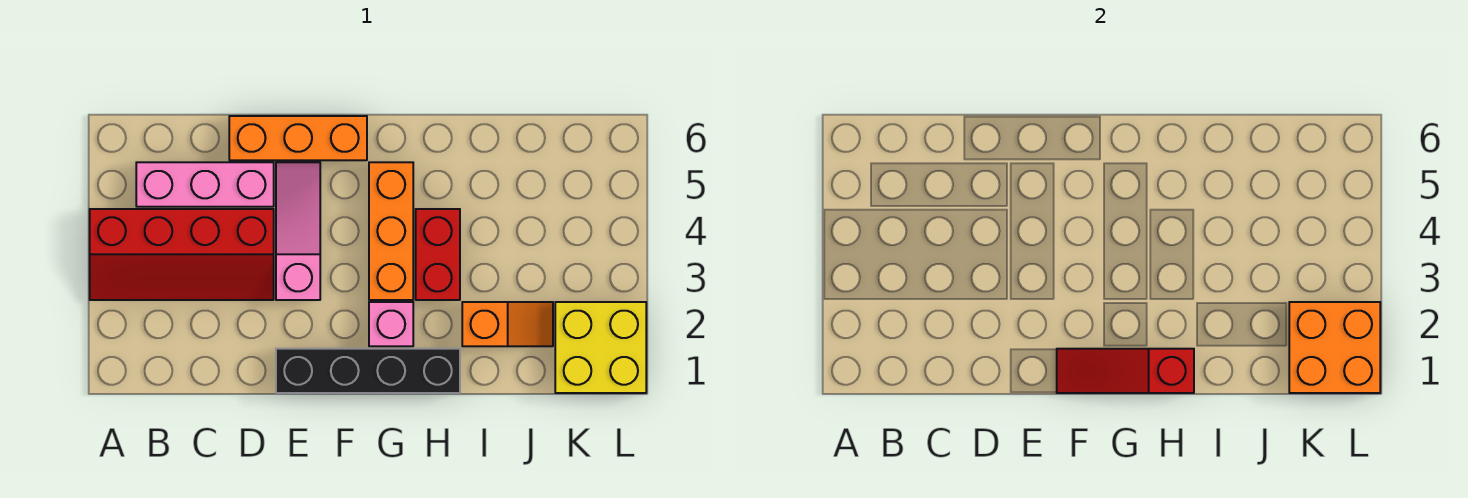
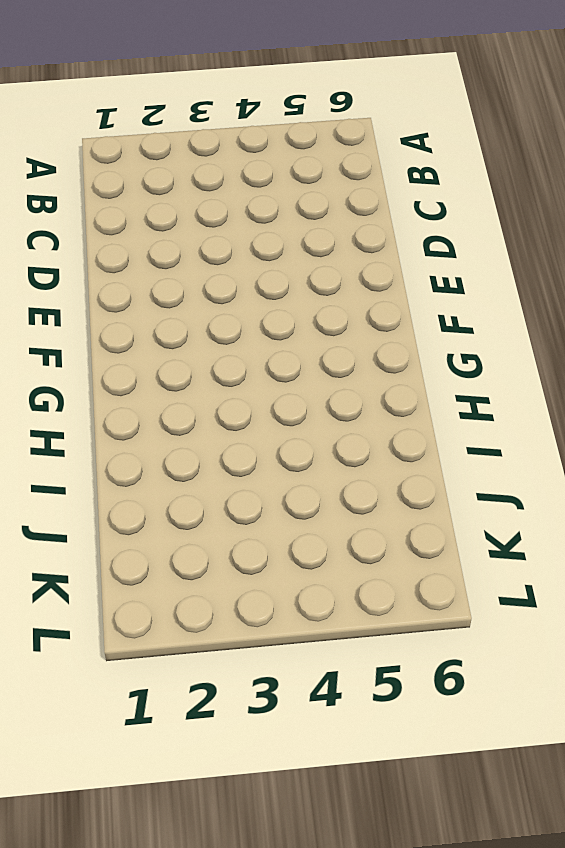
none -> red 2x4 slope [90,209,274,300]
none -> pink 1x3 brick [136,162,274,207]
none -> orange 1x3 brick [229,116,367,160]

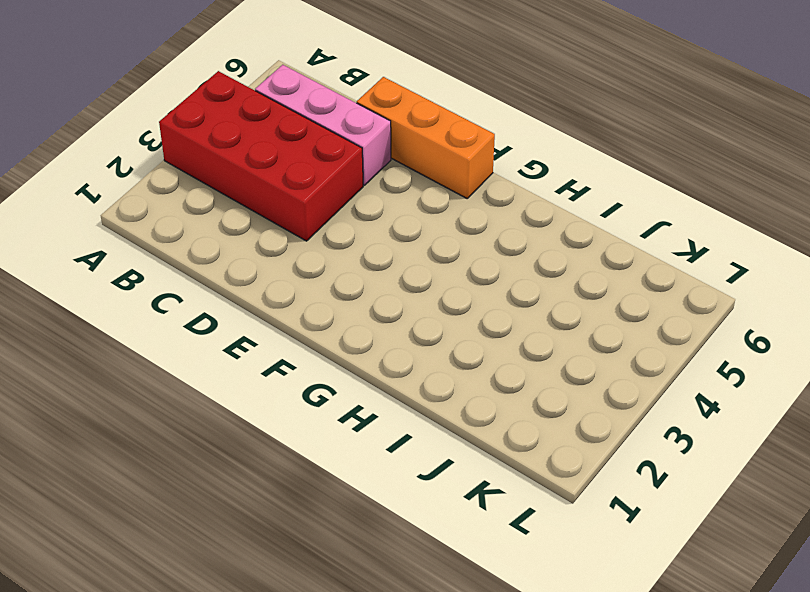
red 2x4 brick [159,71,363,241] -> red 2x4 slope [90,209,274,300]
none -> black 1x4 brick [276,349,460,393]
none -> pink 1x3 slope [276,162,320,300]
none -> pink 1x1 brick [369,302,413,346]

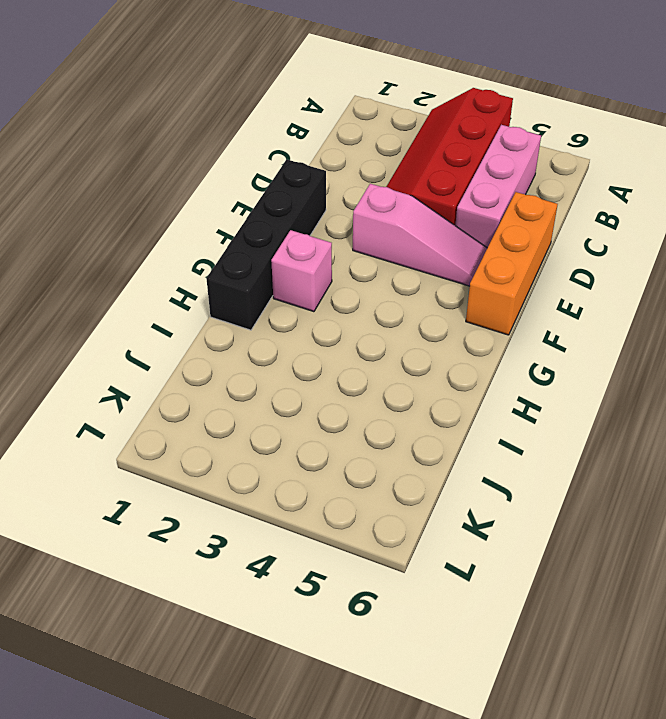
none -> orange 1x3 brick [369,162,413,300]
none -> red 1x2 brick [416,209,460,300]
none -> orange 1x2 slope [462,302,553,346]

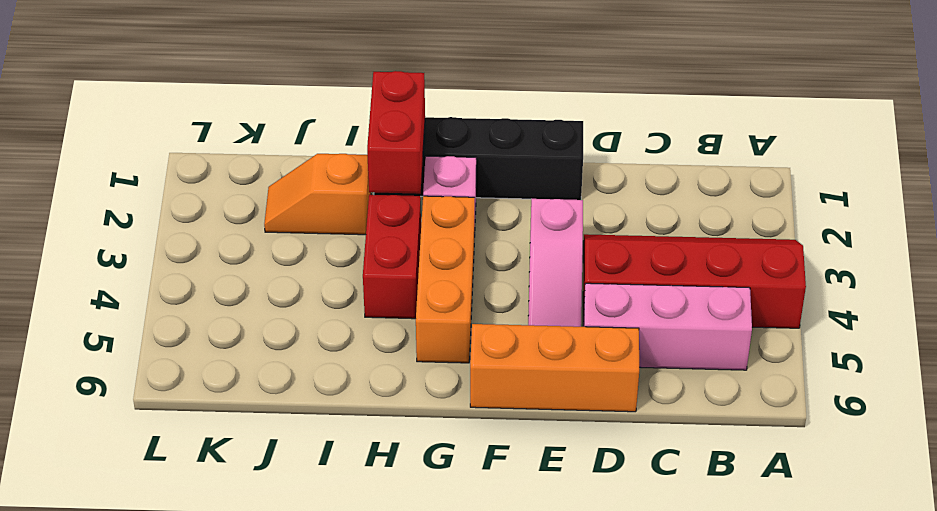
red 1x2 brick [367,71,425,194] -> red 1x3 slope [1057,349,1194,393]
none -> yellow 2x2 brick [555,302,646,393]
none -> orange 2x2 brick [1289,302,1380,393]

